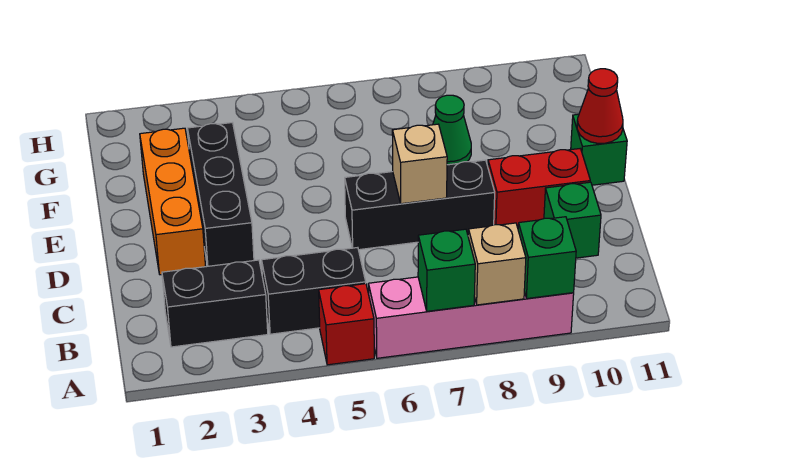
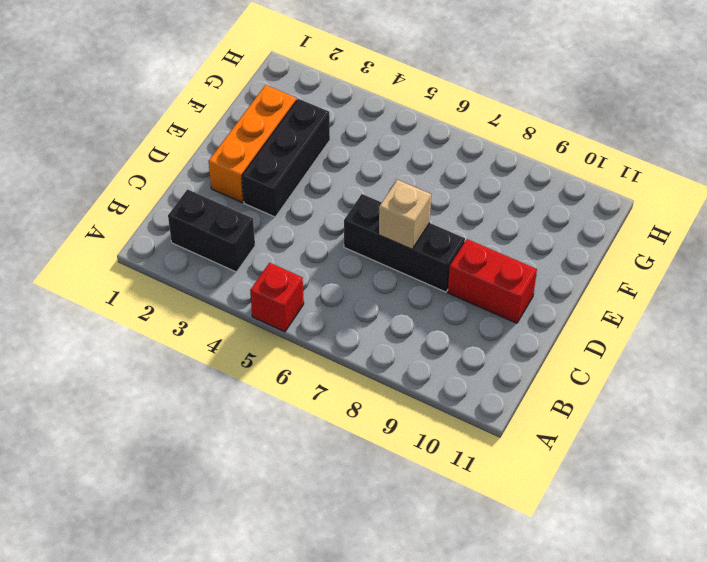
none -> pink 1x4 brick [368,277,574,358]
none -> black 1x2 brick [262,248,366,334]
none -> green 1x1 brick [544,182,601,258]

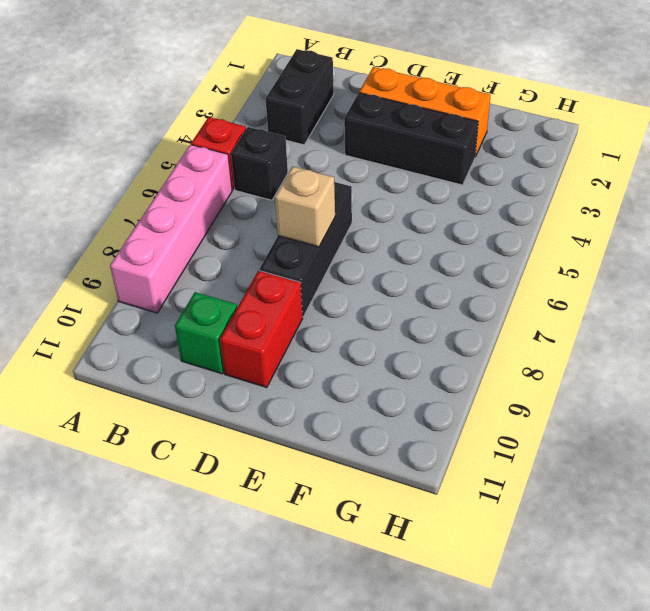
black 1x1 brick [231,127,288,200] -> black 1x2 brick [262,248,366,334]
none -> green 1x1 brick [571,114,627,185]
none -> green 1x1 cone [433,95,471,165]
none -> green 1x1 brick [418,229,475,311]

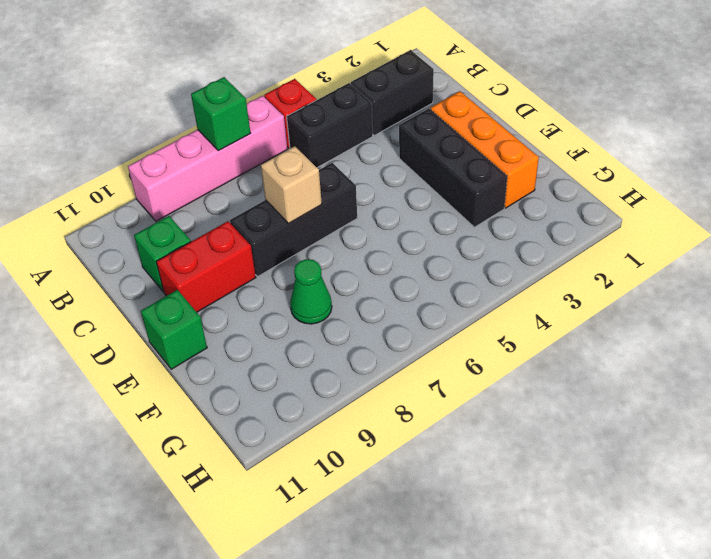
none -> tan 1x1 brick [468,223,526,305]
none -> green 1x1 brick [518,217,576,299]
none -> red 1x1 cone [577,69,623,143]

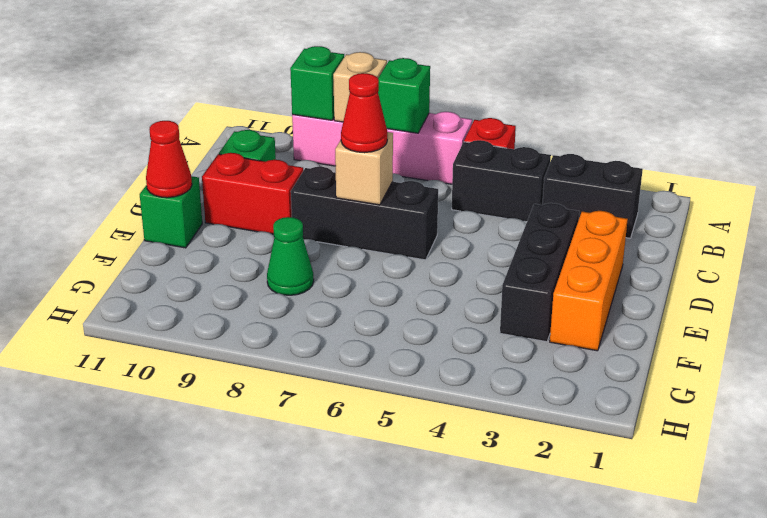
red 1x1 cone [341,73,387,153] -> none

